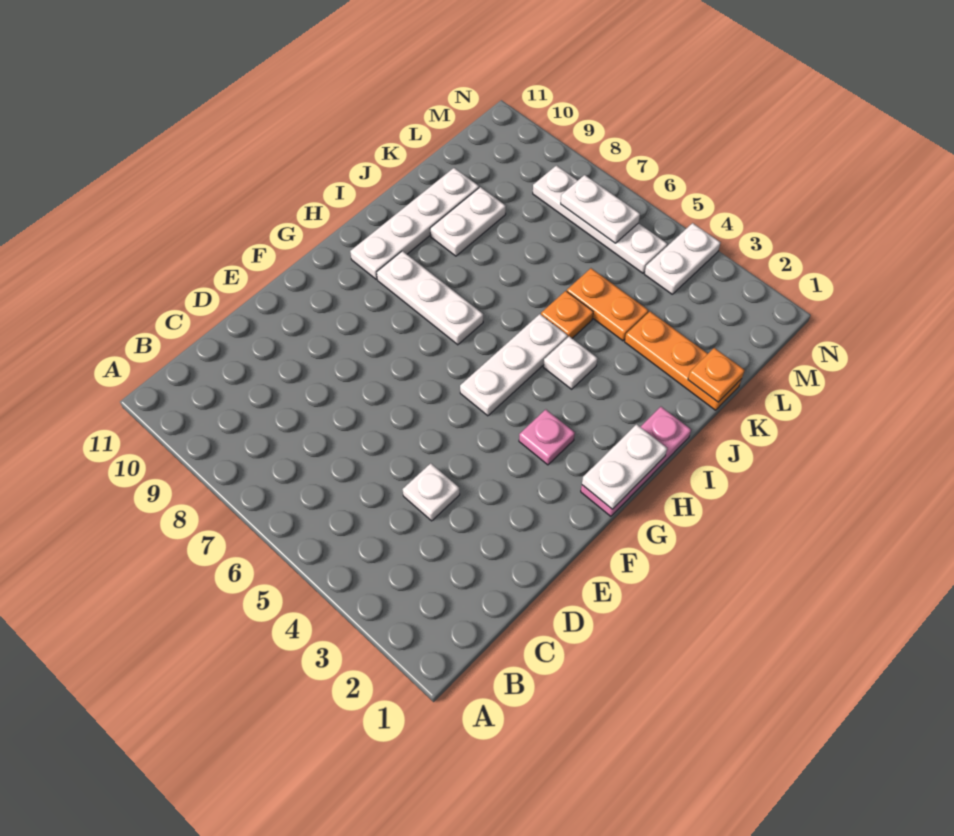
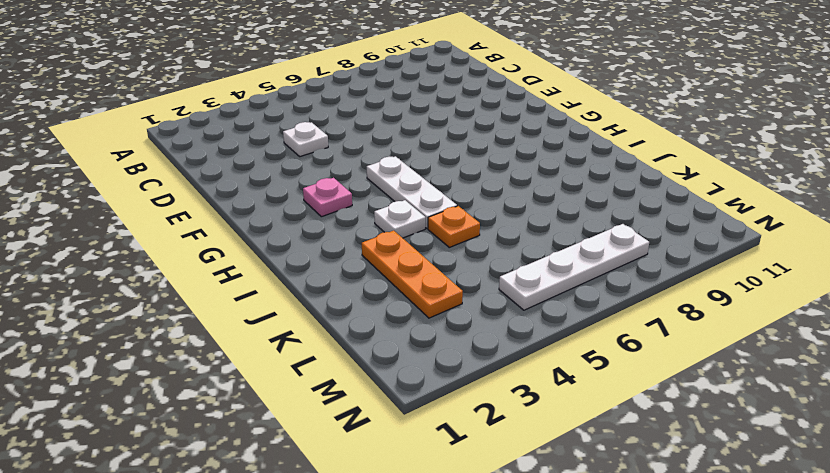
orange 1x3 plate [362,231,463,318] -> orange 1x3 plate turned to [625,312,742,410]
none -> pink 1x3 plate [581,407,691,516]
none -> white 1x3 plate [377,251,483,345]
none -> white 1x4 plate [350,168,479,279]

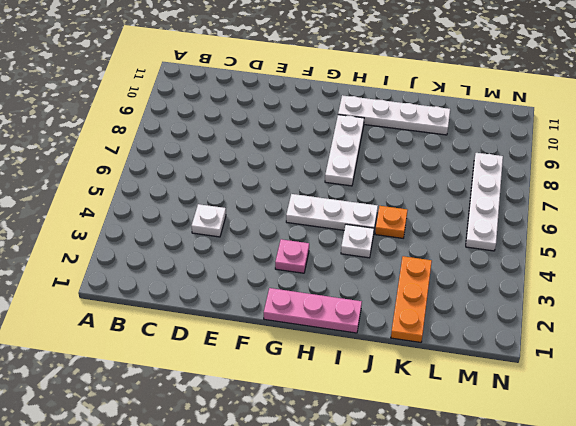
none -> white 1x2 plate [430,187,506,256]
none -> orange 1x2 plate [567,268,648,341]
none -> white 1x2 plate [644,223,721,294]

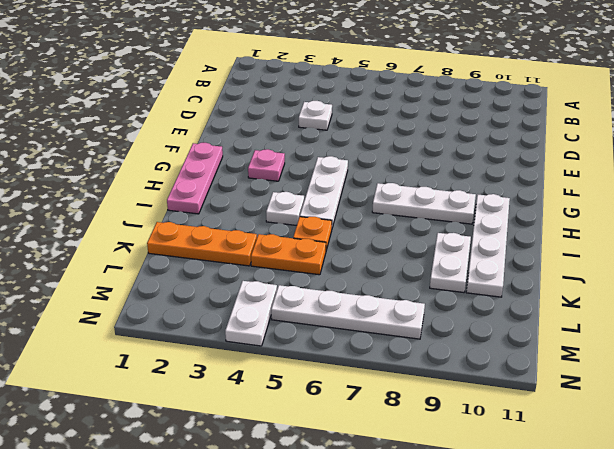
none -> white 1x2 plate [582,424,667,509]
none -> orange 1x1 plate [688,348,745,402]
none -> white 1x2 plate [561,175,640,243]

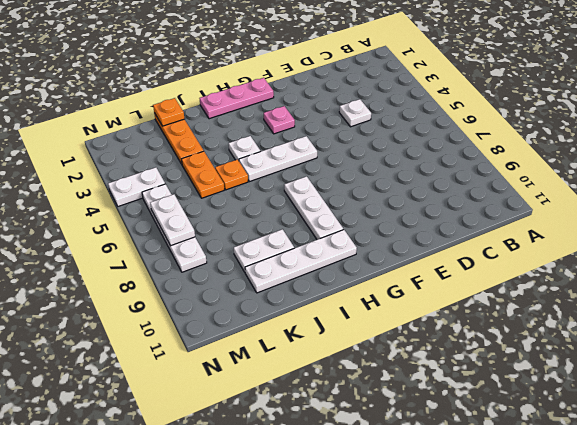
none -> white 1x2 plate [582,424,667,509]

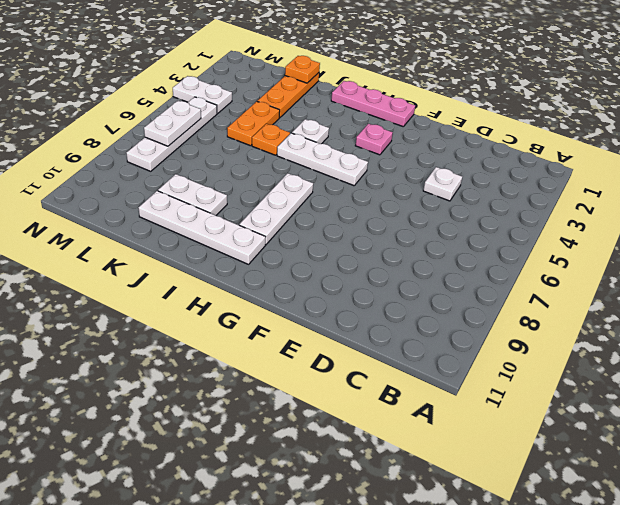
none -> white 1x2 plate [582,424,667,509]

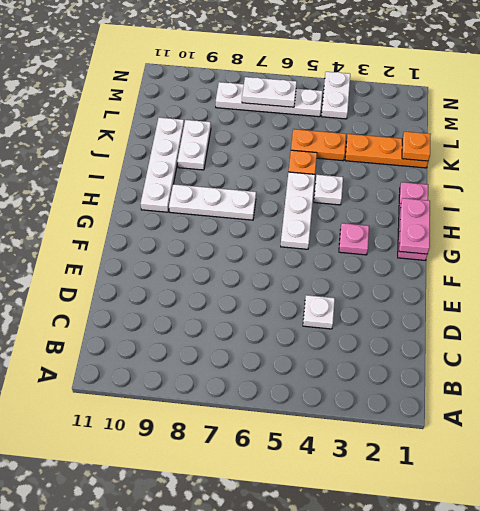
pink 1x2 plate [399,198,430,254] -> white 1x2 plate [582,424,667,509]

